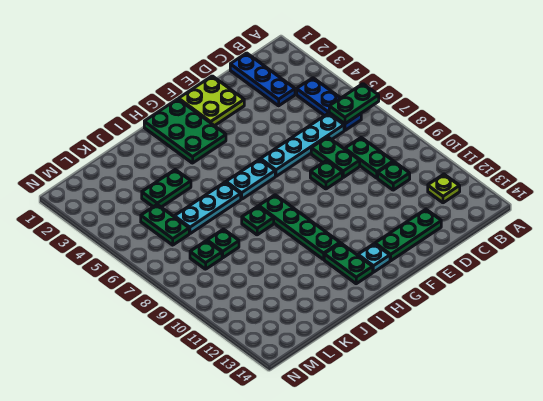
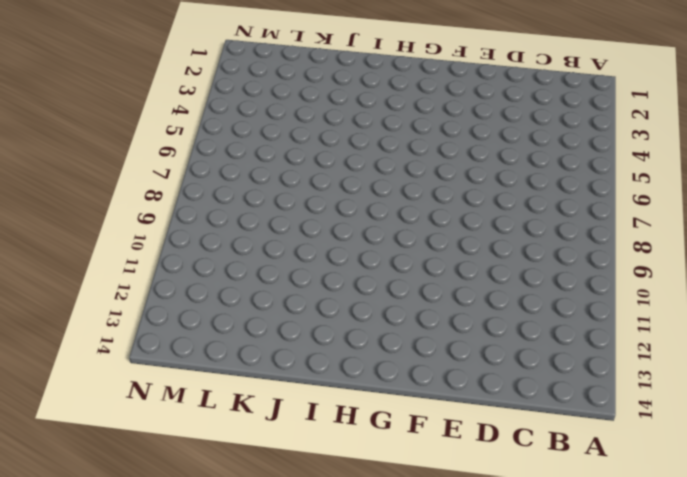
none -> blue 1x3 plate [297,78,361,130]
none -> lime 1x1 plate [428,174,460,203]
none -> blue 1x3 plate [230,53,295,106]

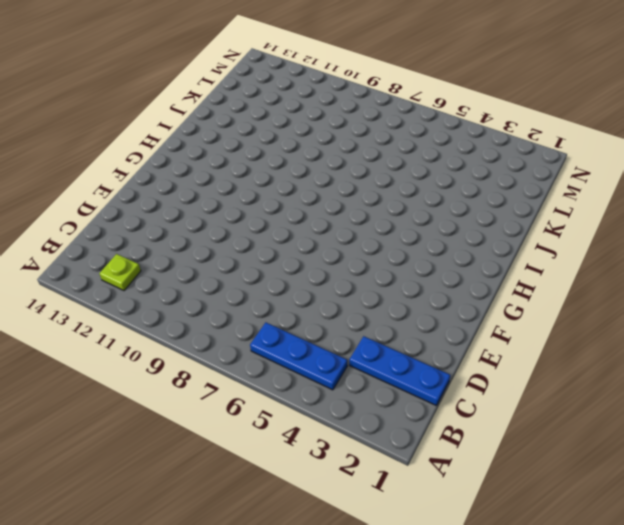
none -> cyan 1x4 plate [260,113,344,176]
none -> green 1x2 plate [345,138,393,178]
none -> green 1x1 plate [378,162,410,190]

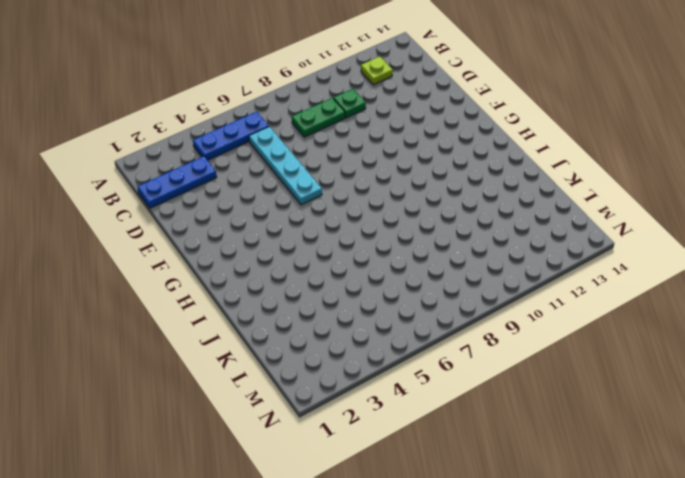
none -> green 1x2 plate [311,137,360,177]
none -> green 1x3 plate [375,209,441,261]
none -> lime 2x2 plate [179,76,244,126]

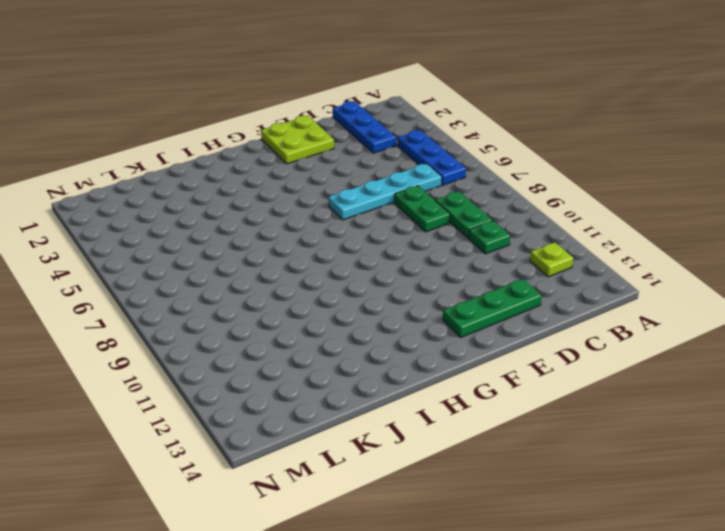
none -> green 1x1 plate [310,160,342,189]
none -> green 2x3 plate [144,99,226,163]
none -> cyan 1x2 plate [226,159,275,199]

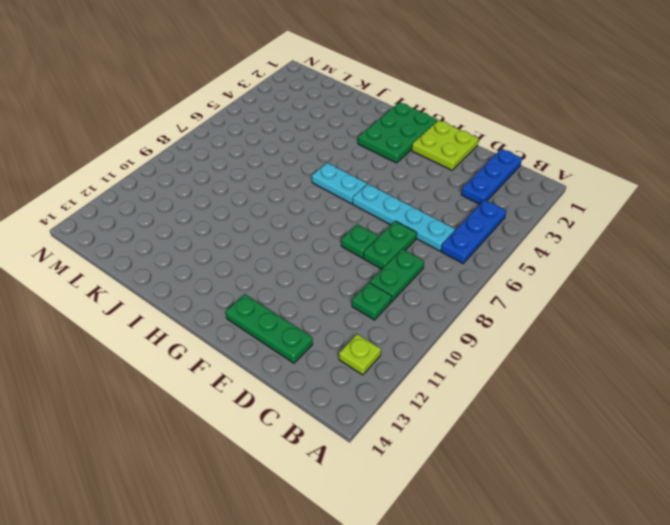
none -> cyan 1x1 plate [358,244,390,272]
none -> green 1x4 plate [259,195,340,260]
none -> green 1x2 plate [324,243,373,284]

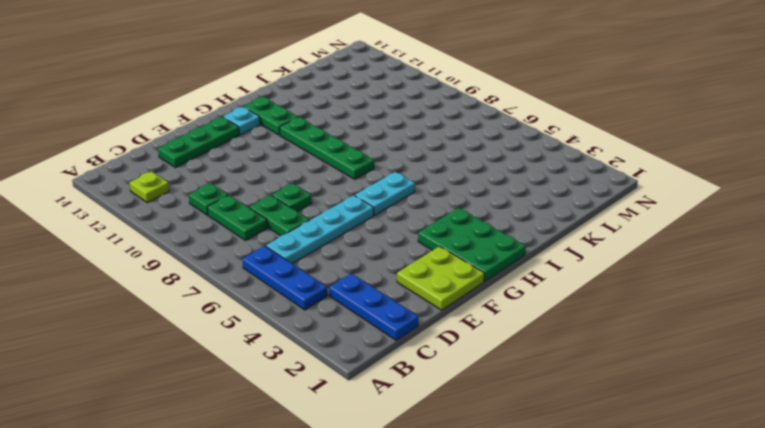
none -> cyan 1x3 plate [174,182,241,234]
none -> green 1x1 plate [242,206,274,235]
none -> green 1x2 plate [142,170,191,207]

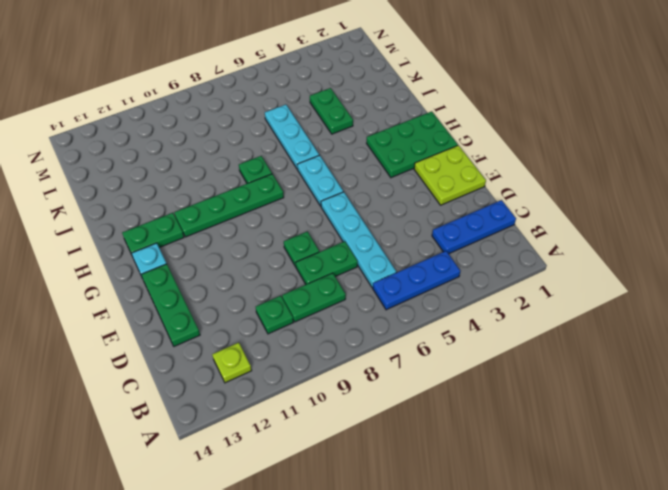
none -> green 1x1 plate [207,229,239,258]
none -> green 1x2 plate [141,205,189,245]
none -> green 1x1 plate [190,241,222,269]

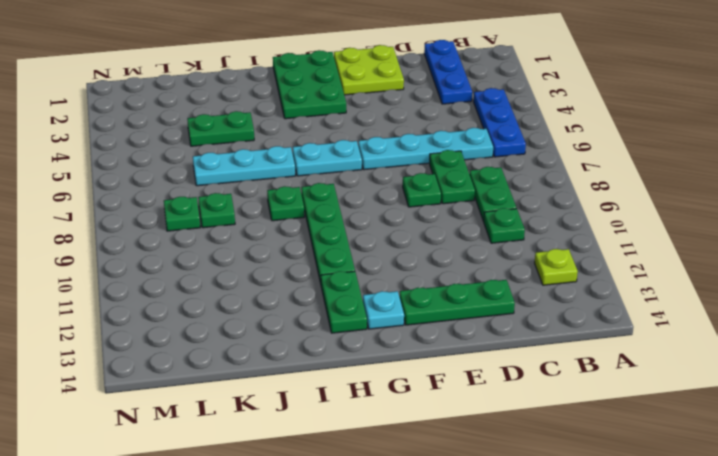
none -> green 1x2 plate [141,205,189,245]
none -> green 1x2 plate [329,84,379,124]

